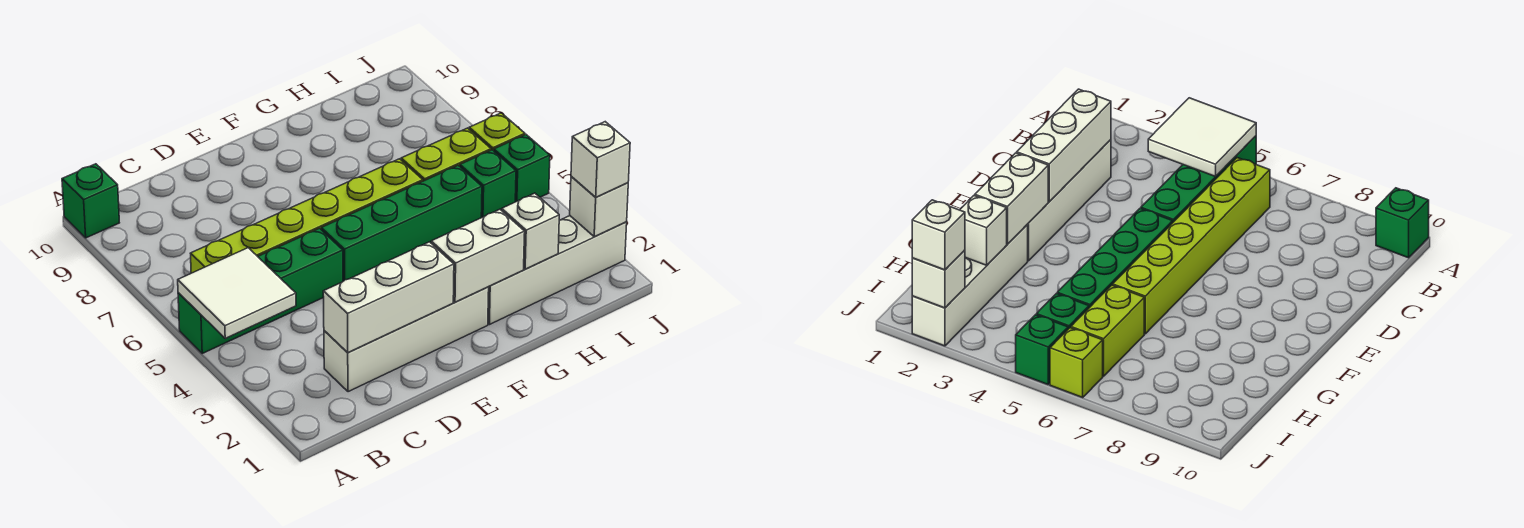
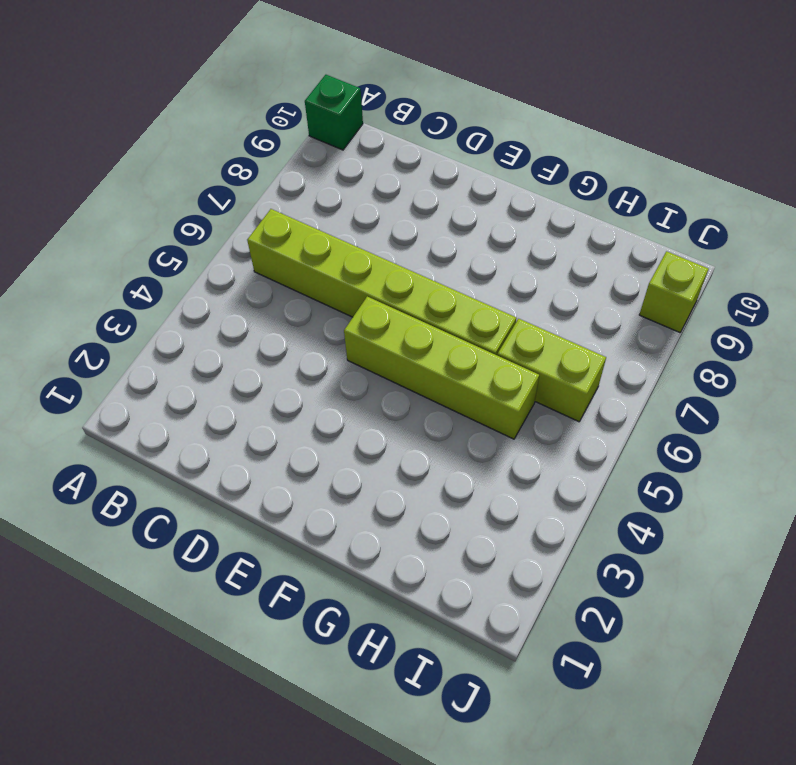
lime 1x4 brick [344,297,539,439] -> green 1x4 brick [321,165,482,281]
lime 1x1 brick [639,251,708,332] -> lime 1x1 brick moved to [469,113,525,151]
none -> green 1x4 brick [178,228,343,353]
none -> white 1x4 brick [324,287,489,392]
none -> white 1x4 brick [488,216,627,324]

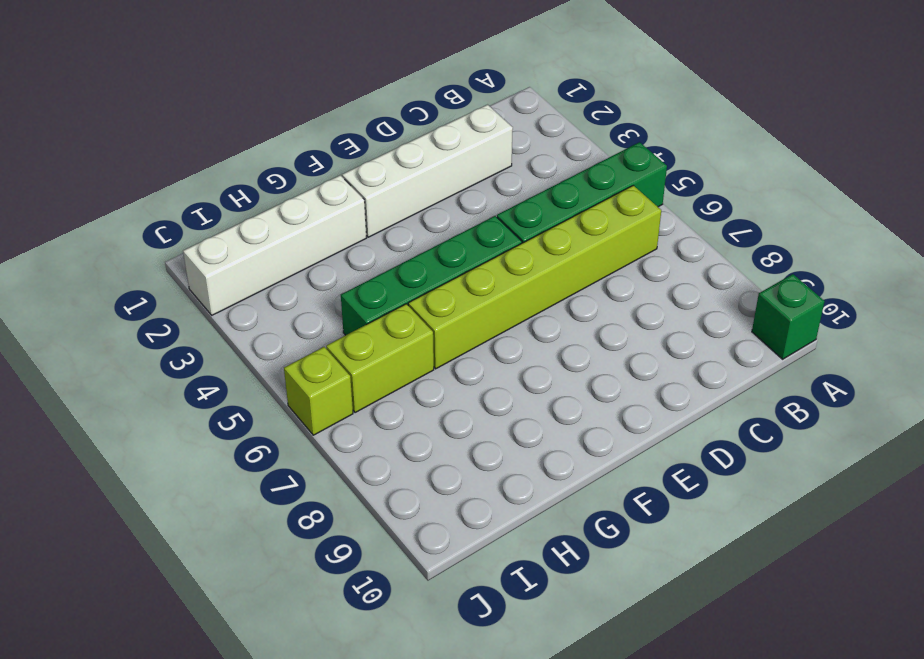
none -> green 1x1 brick [460,150,516,218]
none -> green 1x1 brick [494,135,550,202]
none -> white 2x2 tile [178,248,296,338]

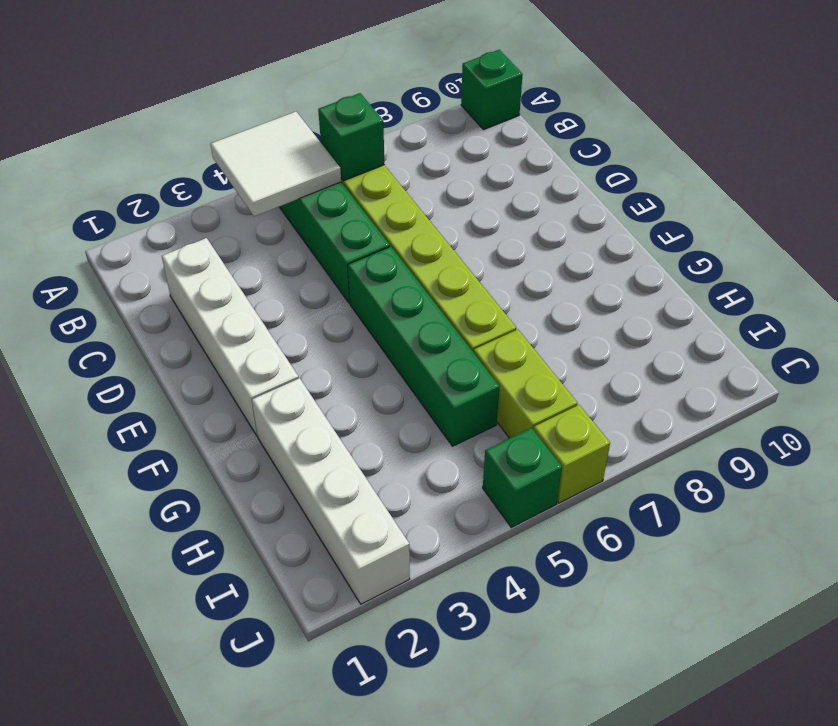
green 1x1 brick [318,93,385,181] -> green 1x1 brick moved to [460,150,516,218]
none -> white 1x3 brick [323,242,454,353]
none -> white 1x2 brick [431,209,525,302]
none -> white 1x1 brick [502,193,559,269]

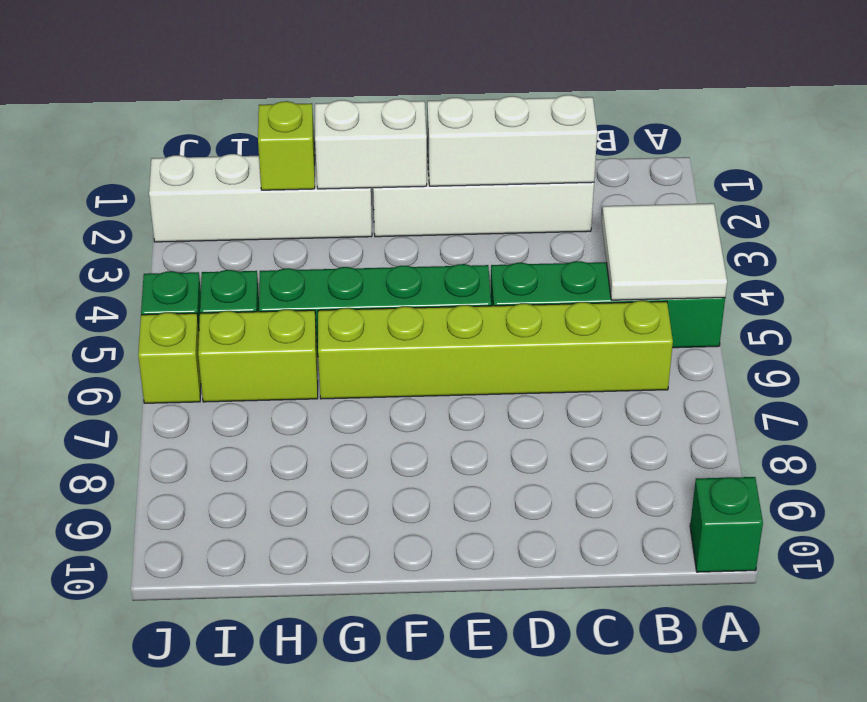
lime 1x1 brick [258,101,315,190] -> white 1x1 brick [502,193,559,269]
none -> white 1x1 brick [570,176,628,237]
none -> white 1x1 brick [571,122,630,197]

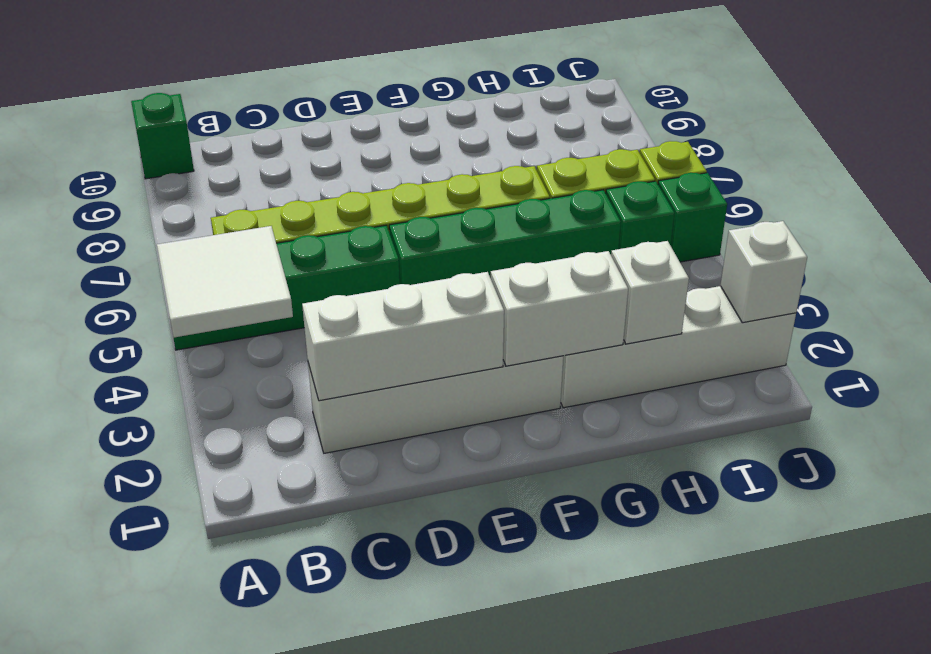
none -> white 1x1 brick [571,122,630,197]

